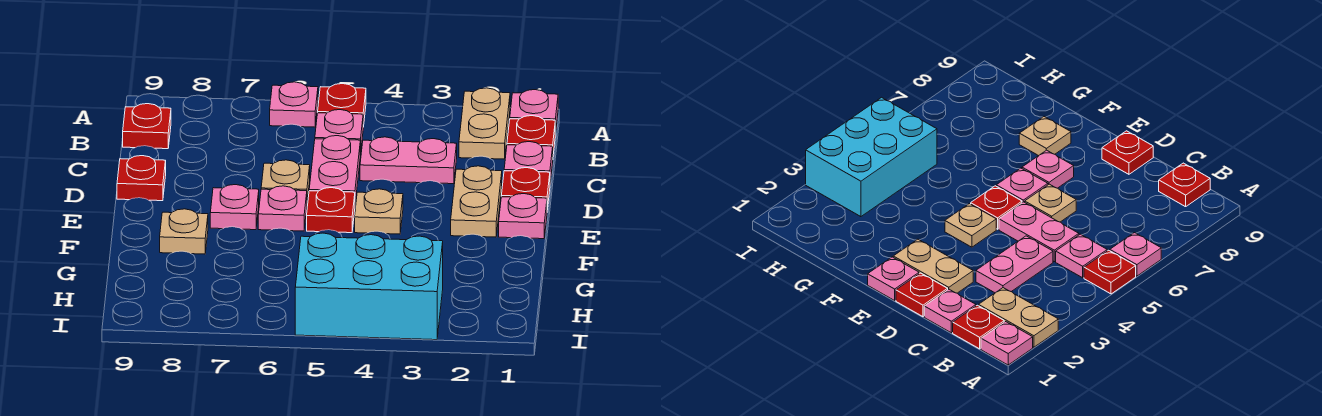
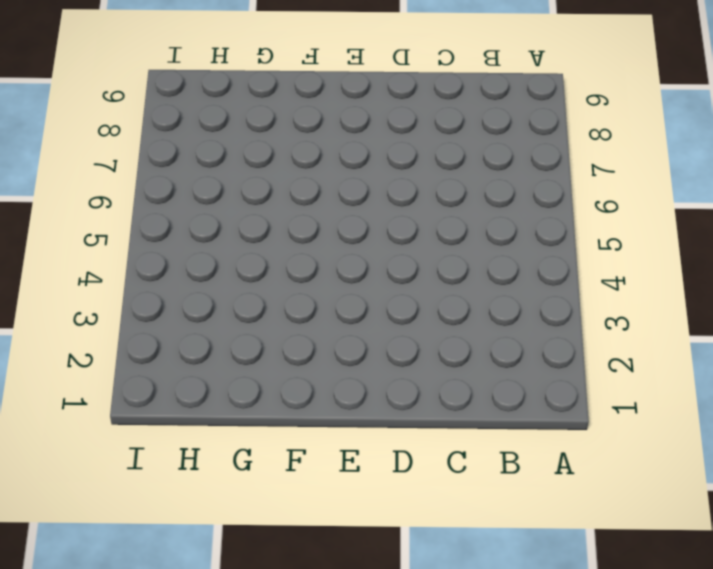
none -> pink 1x1 plate [510,90,558,134]
none -> tan 1x2 plate [459,88,510,159]
none -> red 1x1 plate [318,84,366,127]

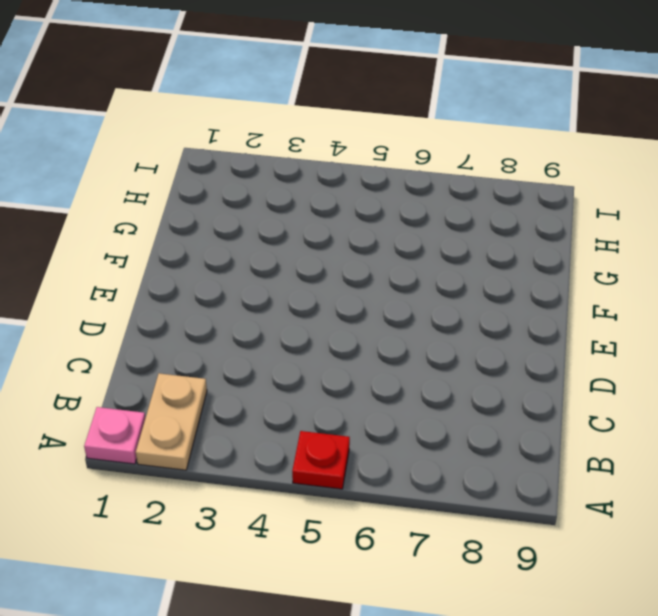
none -> pink 1x1 plate [270,82,318,127]
none -> red 1x1 plate [507,116,555,154]
none -> pink 1x1 plate [315,110,363,154]

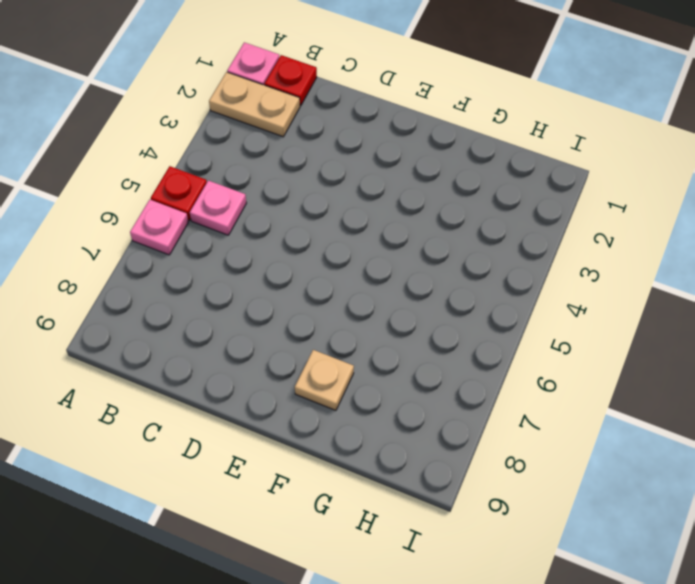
none -> red 1x1 plate [123,104,171,149]
none -> pink 1x1 plate [504,142,553,182]
none -> pink 1x2 plate [360,137,457,184]

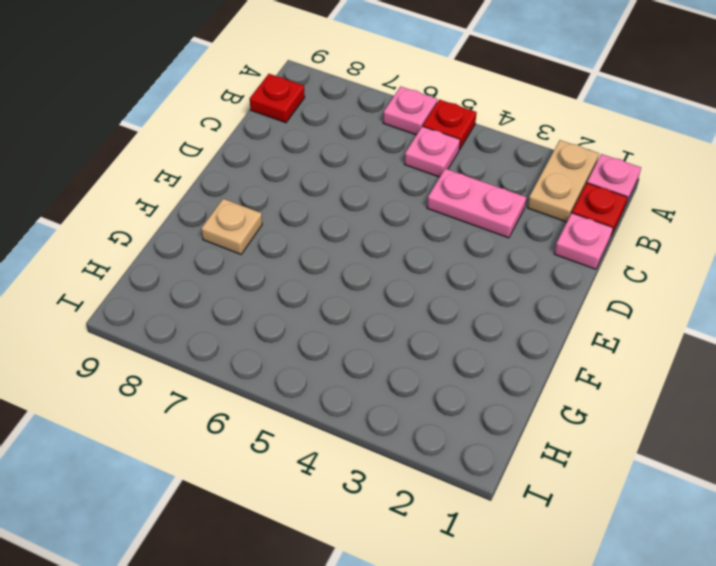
none -> pink 1x2 plate [309,136,360,202]
none -> red 1x1 plate [501,168,550,210]
none -> tan 1x2 plate [451,166,502,237]

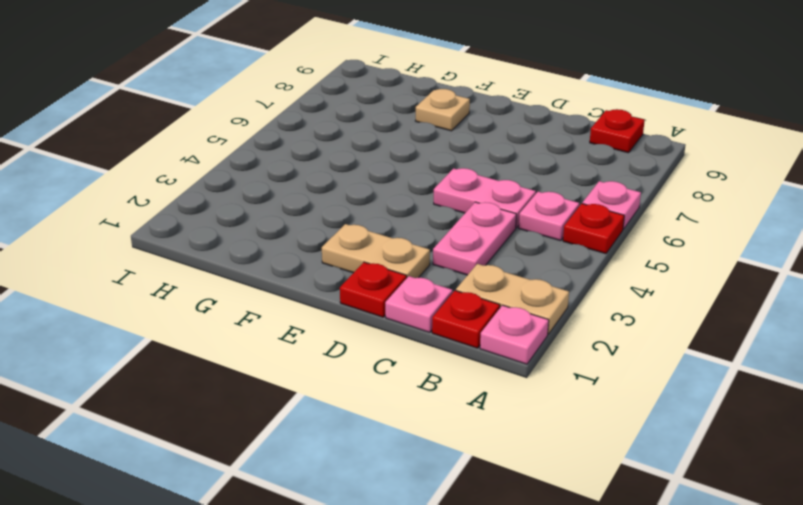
none -> tan 1x1 plate [261,160,310,200]
none -> red 1x1 plate [117,156,166,201]
none -> pink 1x1 plate [499,194,547,239]

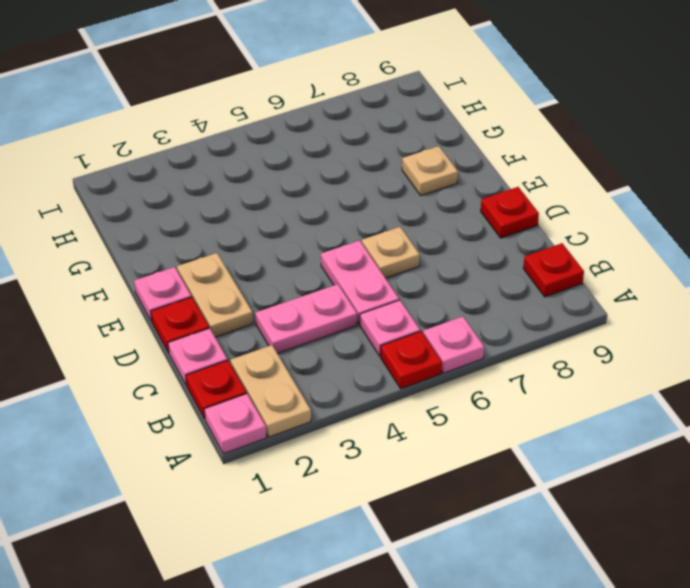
none -> tan 1x1 plate [355,189,403,234]
none -> red 1x1 plate [307,188,355,233]
none -> pink 1x1 plate [258,186,307,231]

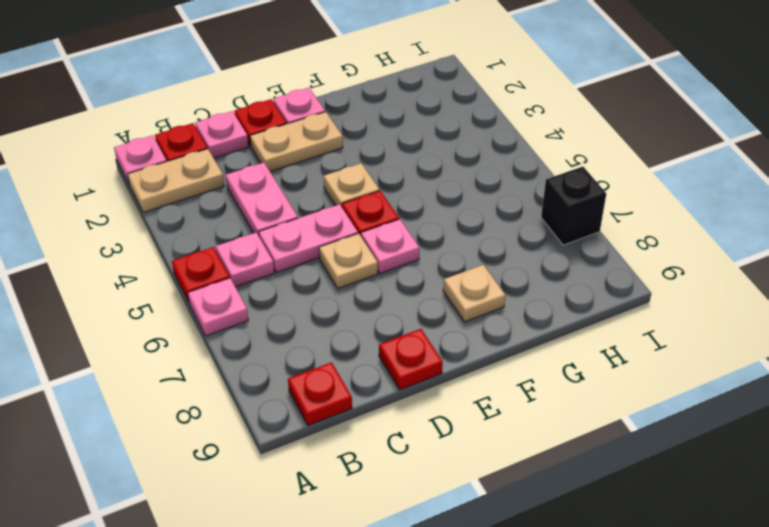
black 1x1 brick [541,167,606,245] -> none
none -> pink 1x1 plate [210,185,259,230]
none -> cyan 2x3 brick [295,233,443,340]

